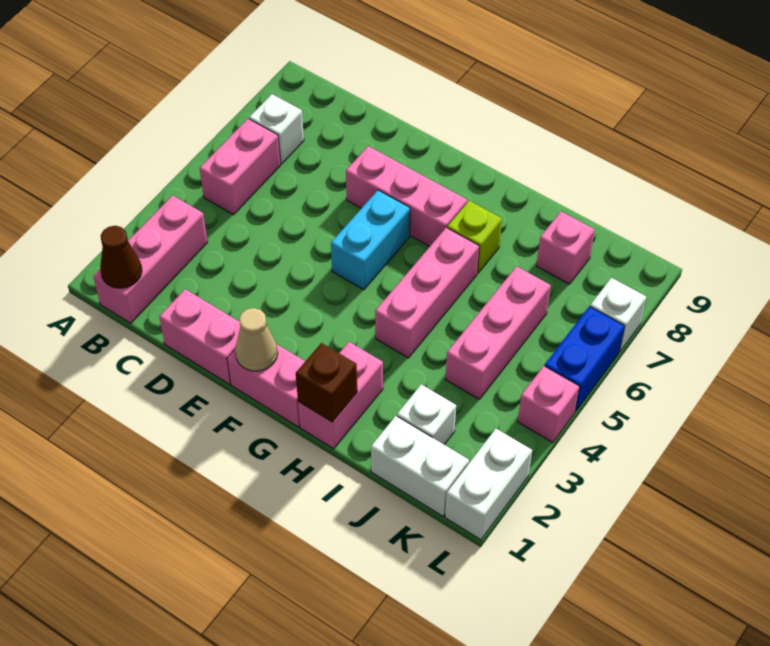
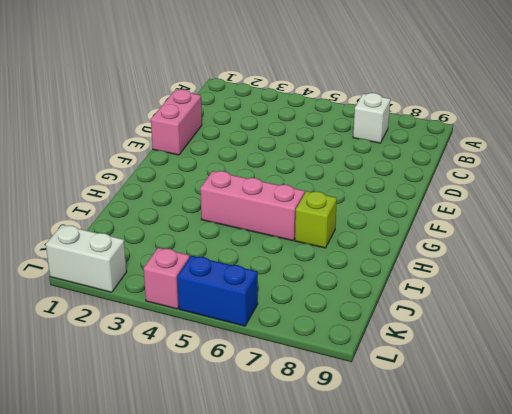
none -> pink 1x3 brick [93,195,208,323]
none -> pink 1x2 brick [200,119,281,215]
none -> pink 1x3 brick [346,146,467,246]

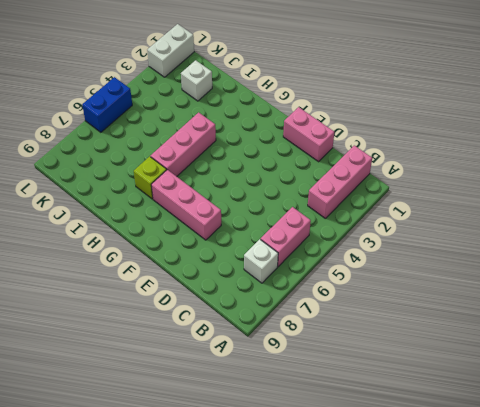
none -> pink 1x2 brick [227,344,305,427]
none -> cyan 1x2 brick [331,190,410,290]
none -> pink 1x2 brick [298,342,383,449]

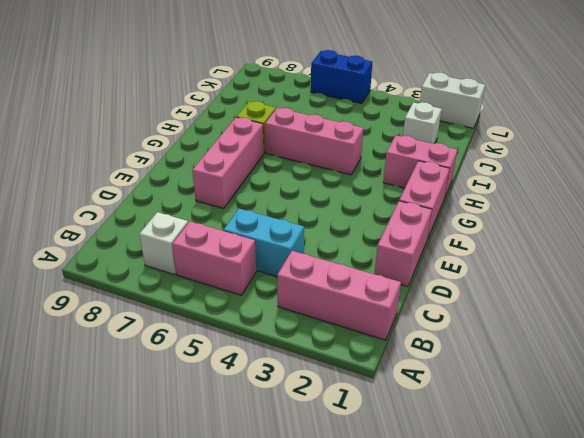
cyan 1x2 brick [223,209,304,276] -> cyan 1x2 brick moved to [331,190,410,290]
none -> white 1x2 brick [371,416,469,516]
none -> pink 1x3 brick [445,266,551,400]
none -> pink 1x1 brick [536,211,595,284]

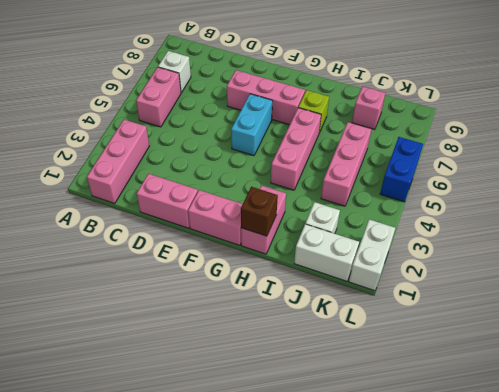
none -> pink 1x1 brick [518,366,580,443]
none -> white 1x1 brick [590,278,646,352]
none -> brown 1x1 cone [100,226,142,288]

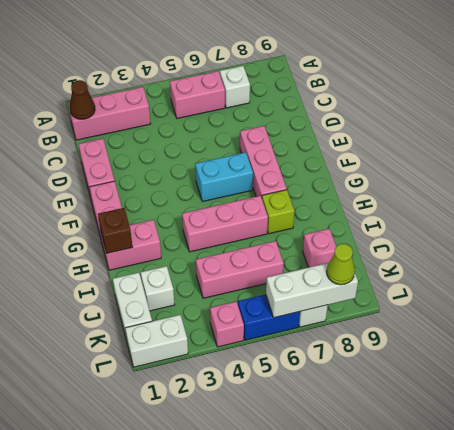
white 1x3 brick [266,263,358,318] -> none
lime 1x1 cone [327,244,355,285] -> none
none -> tan 1x1 cone [235,308,278,371]

